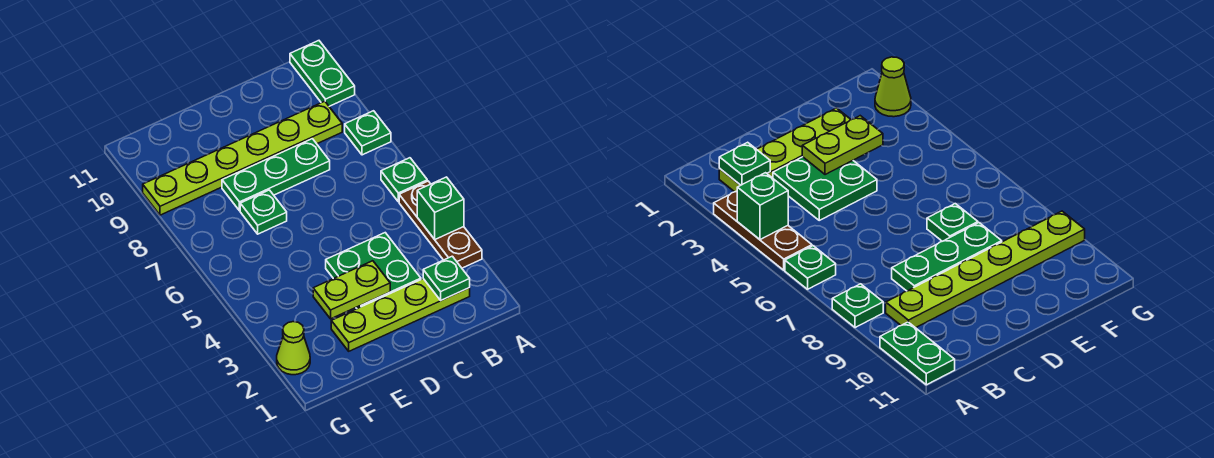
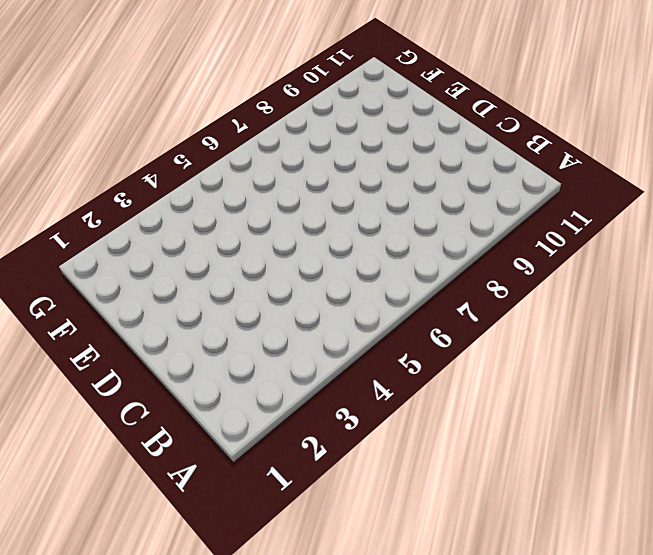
none -> brown 1x3 plate [399,181,482,268]
none -> green 1x1 plate [381,158,427,202]
none -> green 1x1 plate [345,111,391,155]

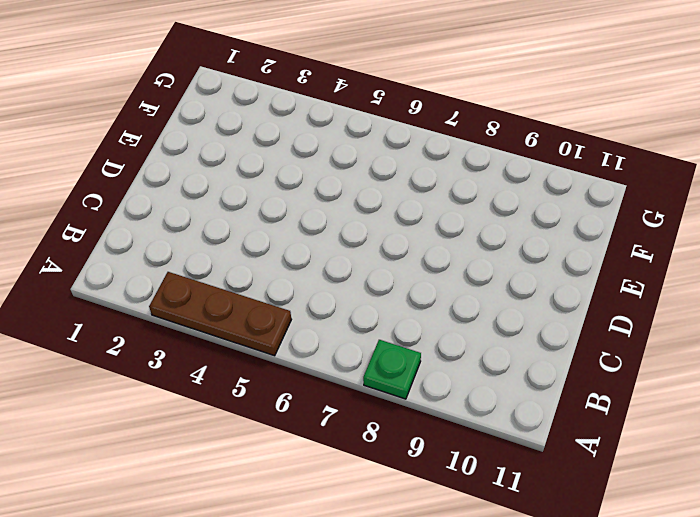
none -> green 1x1 plate [381,158,427,202]
none -> green 1x2 plate [290,41,355,106]
none -> lime 1x4 plate [331,279,470,351]

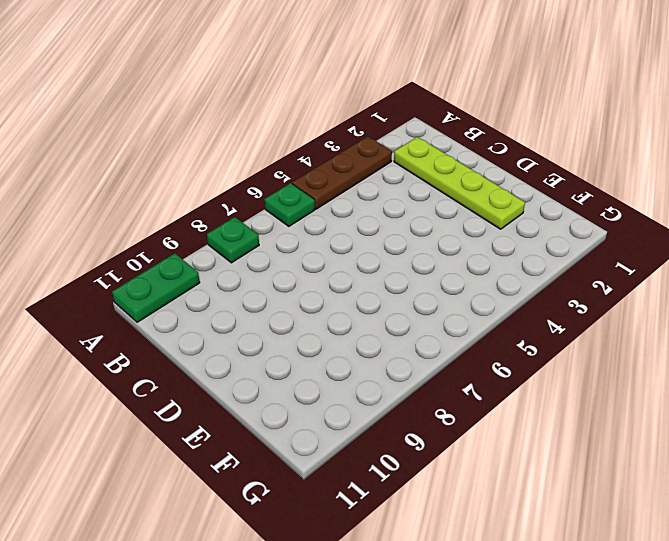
none -> lime 1x6 plate [143,101,342,215]
none -> green 2x2 plate [326,233,421,309]
none -> green 1x3 plate [222,139,330,211]

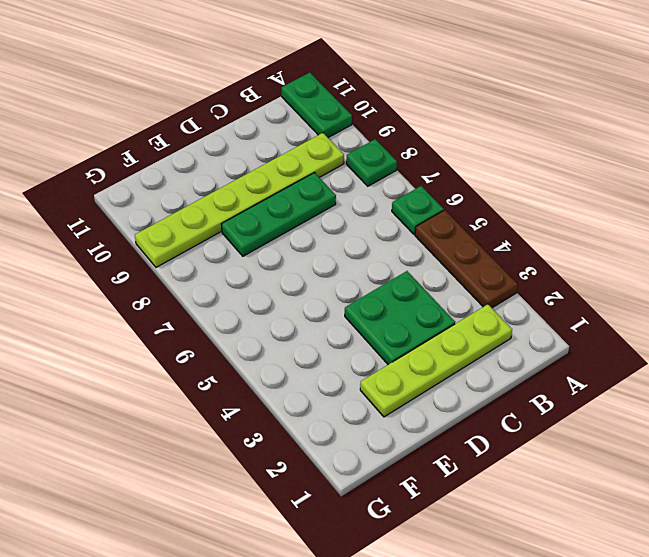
none -> green 1x1 plate [240,190,287,234]
none -> lime 1x1 cone [277,322,310,375]
none -> green 1x1 brick [417,177,464,239]

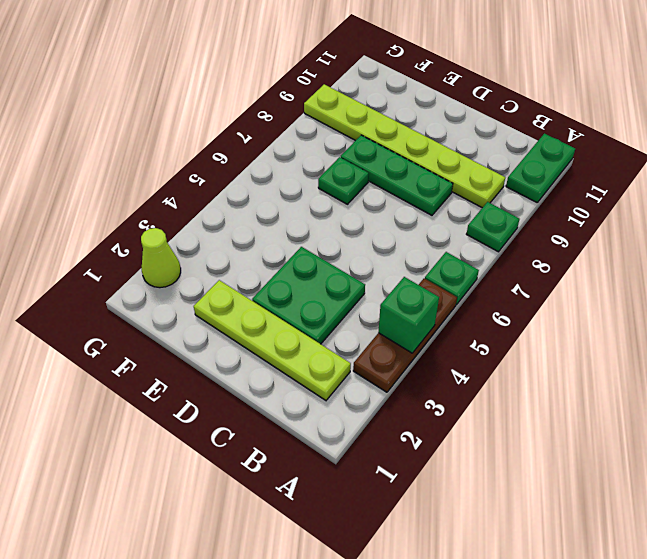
none -> green 1x1 plate [423,256,470,300]
none -> lime 1x2 plate [313,261,390,319]

